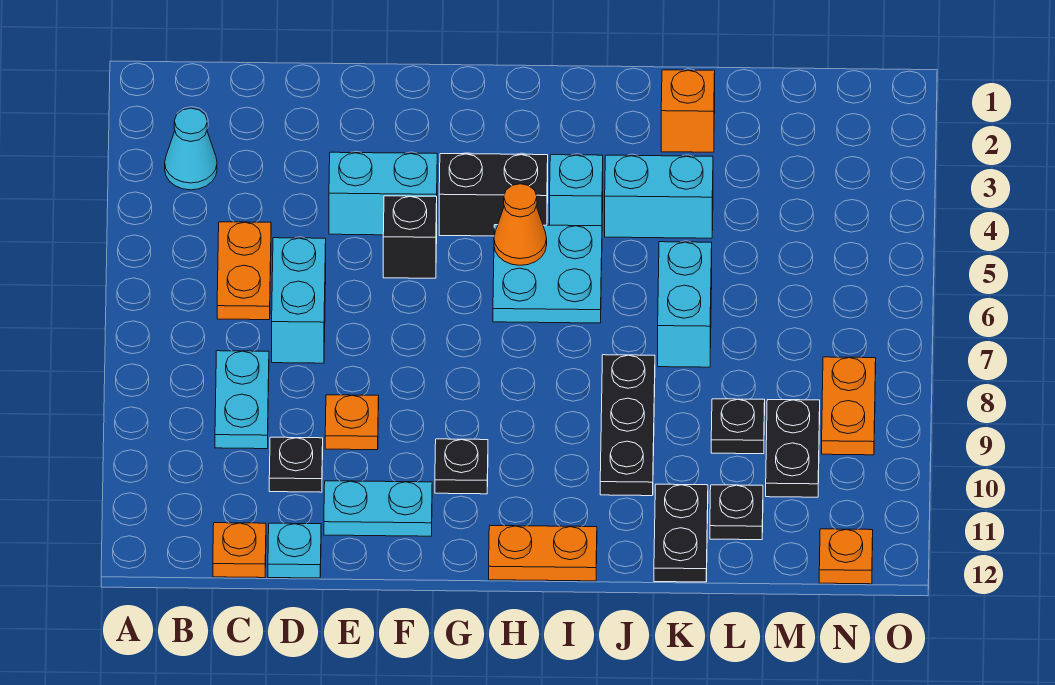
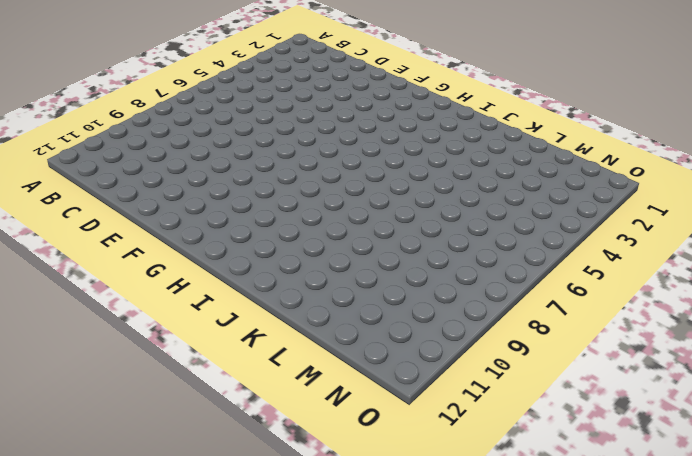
none -> cyan 1x1 cone [165,108,217,190]
none -> orange 1x2 plate [217,222,271,320]
none -> cyan 1x2 plate [215,351,269,449]

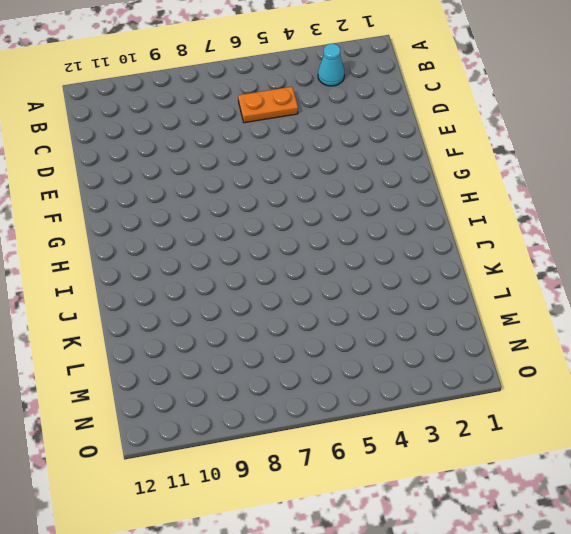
none -> cyan 1x2 plate [215,351,269,449]
none -> orange 1x1 plate [213,523,266,578]
none -> cyan 1x2 brick [272,238,326,363]

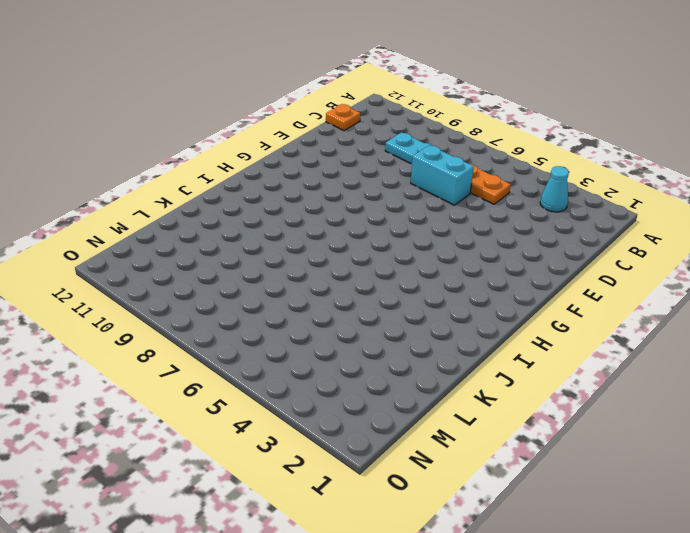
none -> black 1x1 plate [269,437,323,492]
none -> cyan 1x1 plate [268,523,321,578]
none -> cyan 1x2 brick [329,152,437,235]

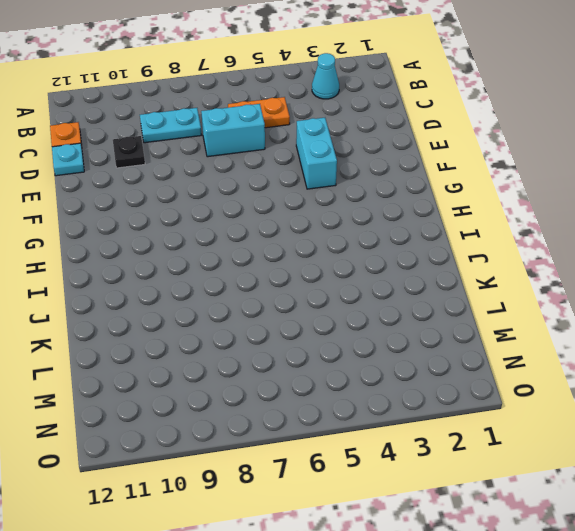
none -> orange 1x1 plate [325,395,379,450]
none -> cyan 1x2 plate [324,481,432,536]
none -> black 1x1 brick [383,196,437,278]

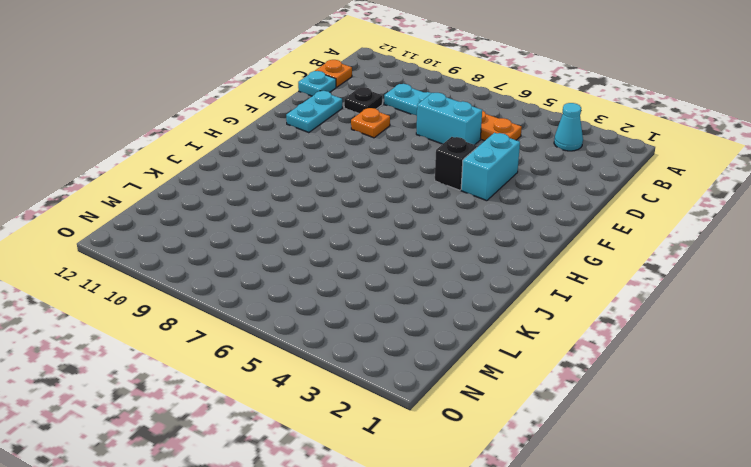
none -> black 1x2 brick [439,154,548,236]
none -> black 1x1 plate [435,439,488,494]
none -> cyan 2x2 plate [493,225,602,323]

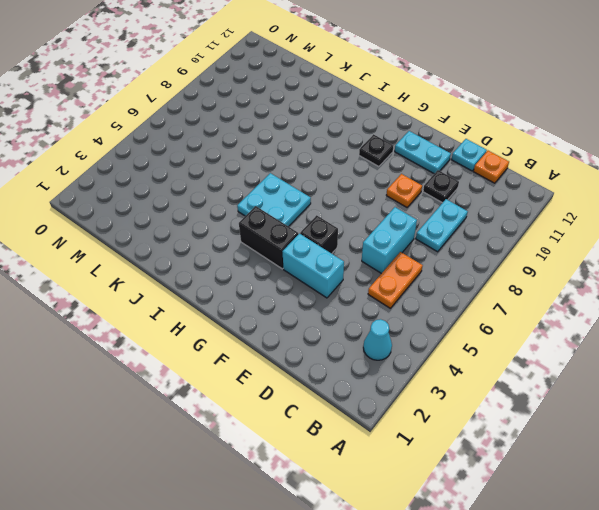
none -> orange 1x2 plate [489,526,597,581]
none -> cyan 1x1 brick [550,155,603,226]
none -> cyan 1x2 brick [605,155,713,238]

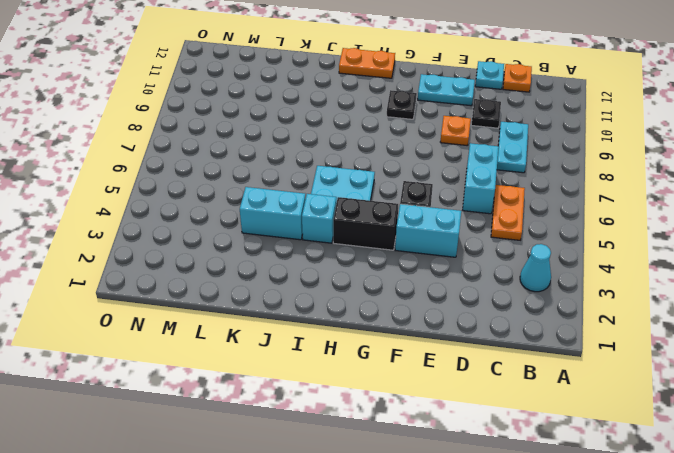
none -> black 1x3 plate [600,355,655,496]
none -> orange 1x1 brick [661,70,715,152]
none -> cyan 1x2 brick [658,242,712,367]

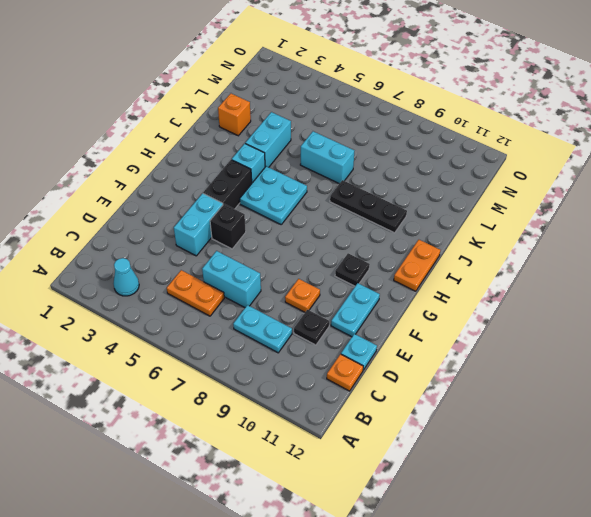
none -> black 1x2 plate [654,484,708,582]
none -> black 1x1 plate [711,399,765,454]
none -> black 1x1 plate [710,485,763,540]

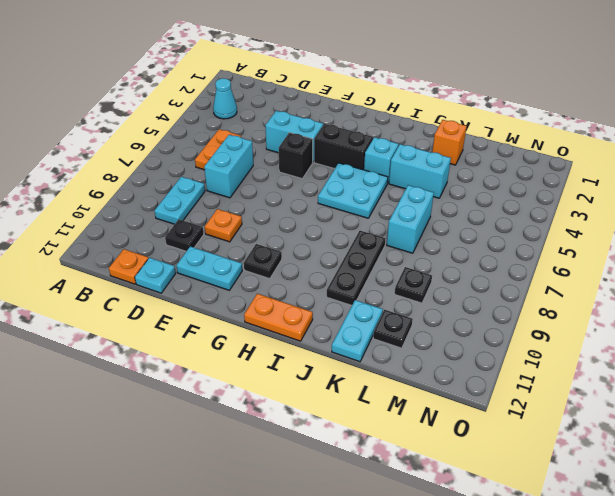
cyan 1x2 plate [332,300,383,362] -> black 1x2 plate [654,484,708,582]
none -> black 1x2 plate [766,400,820,497]
none -> orange 1x2 plate [822,357,876,455]
none -> orange 1x1 plate [819,529,873,584]

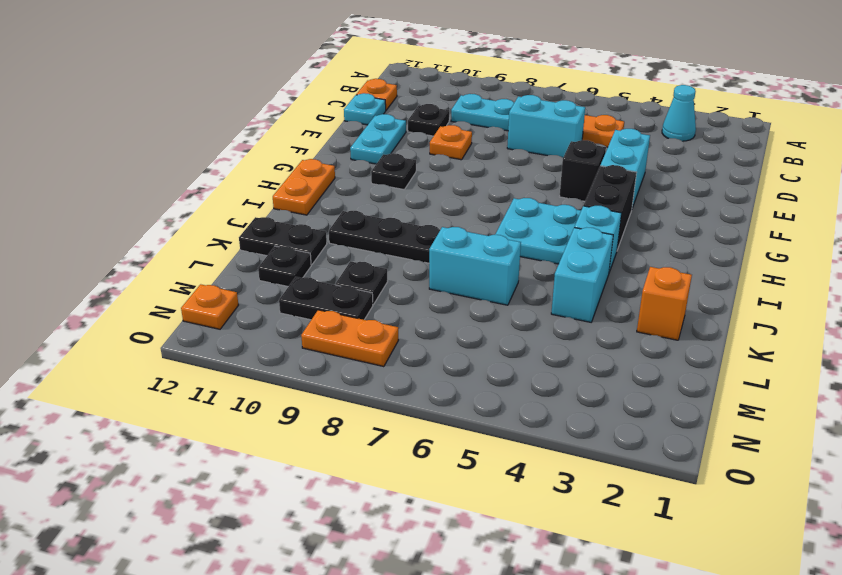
none -> orange 1x1 cone [494,184,547,265]

